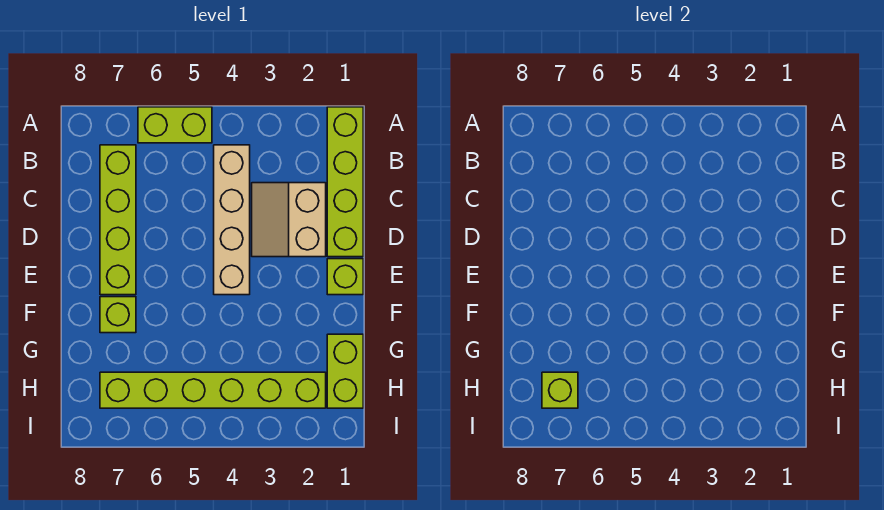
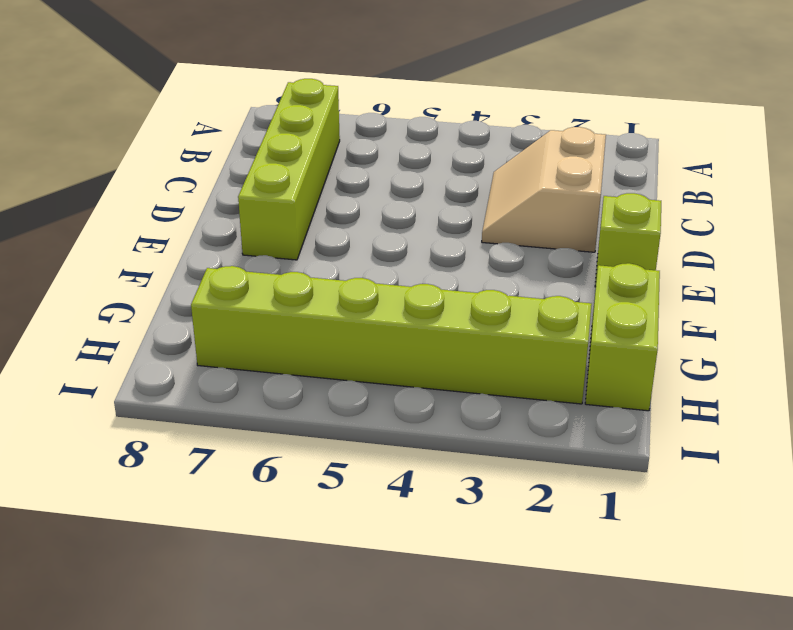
none -> lime 1x4 brick [327,107,363,257]
none -> lime 1x2 brick [138,107,212,143]

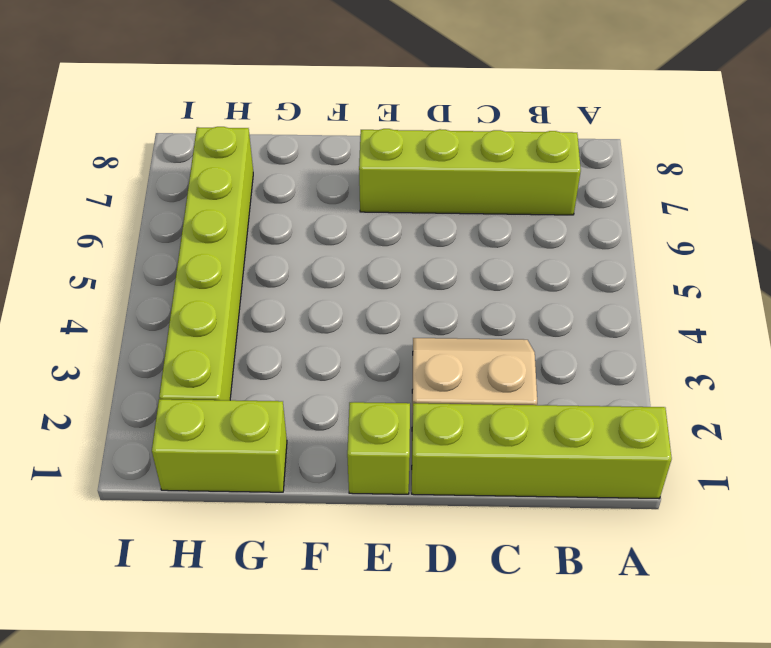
none -> lime 1x2 brick [138,107,212,143]
none -> tan 1x4 brick [214,145,250,295]

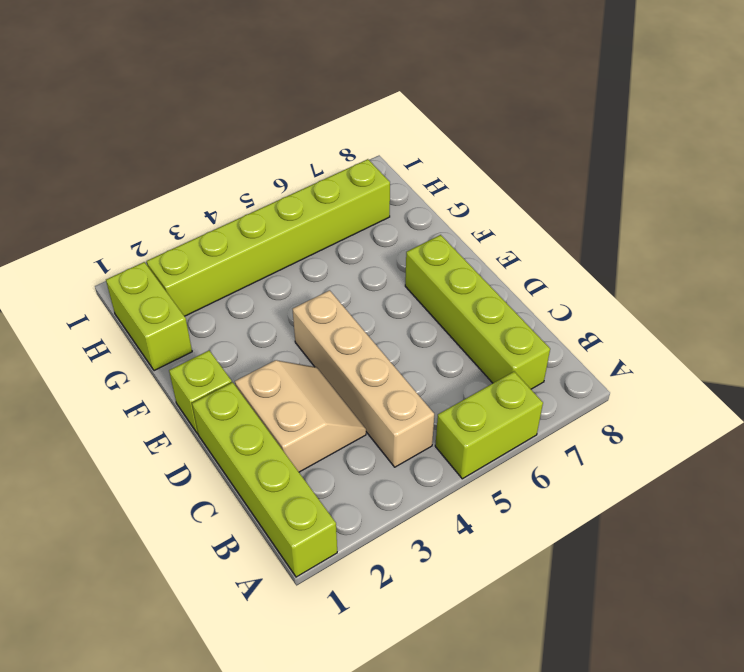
none -> lime 1x1 brick [100,297,136,333]
none -> lime 1x1 brick [542,372,578,408]

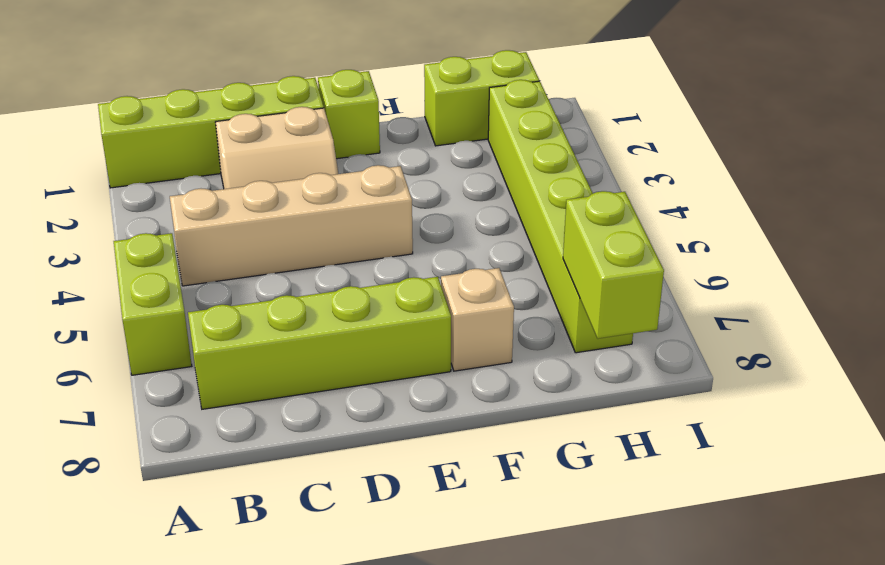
tan 1x1 brick [441,268,514,371] -> lime 1x1 brick [100,297,136,333]
lime 1x2 brick [563,191,664,339] -> lime 1x1 brick [542,372,578,408]

